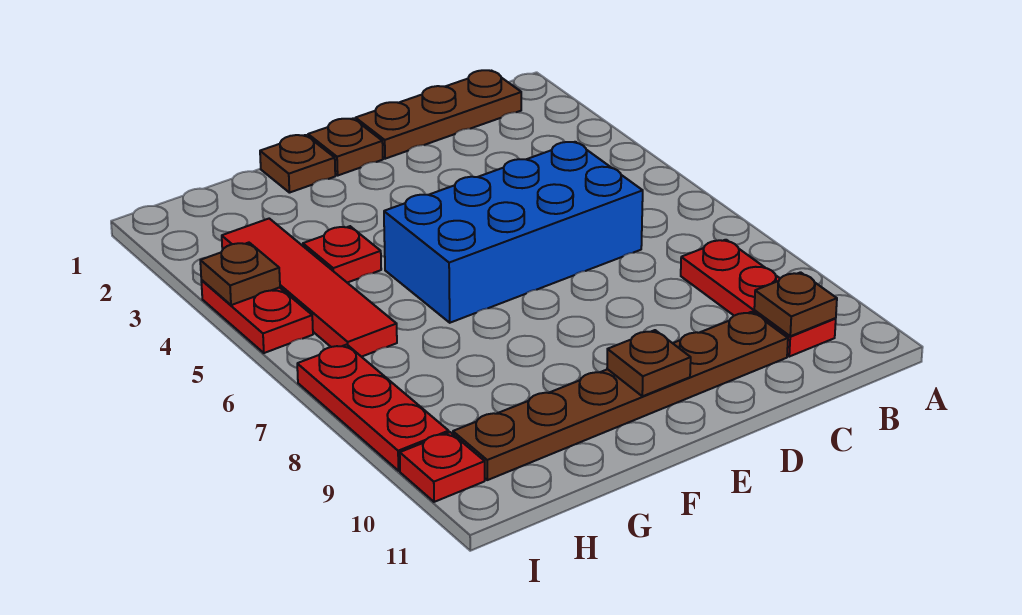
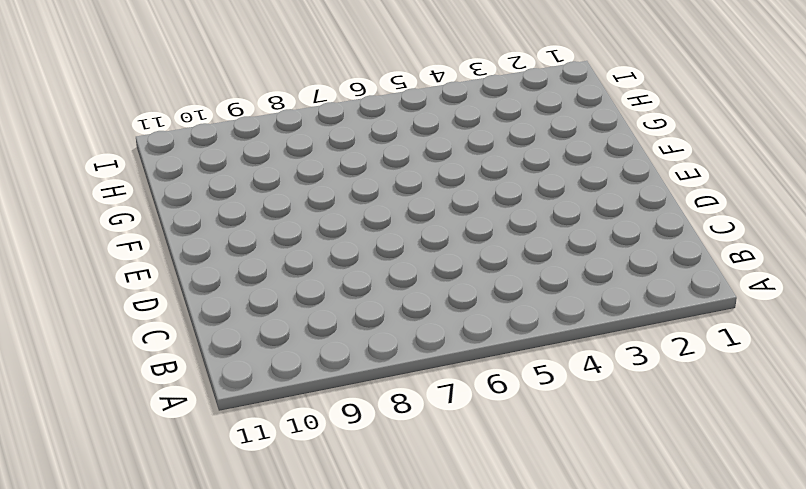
none -> brown 1x3 plate [355,70,521,159]
none -> red 1x3 plate [681,240,836,357]
none -> blue 2x4 brick [384,142,643,323]

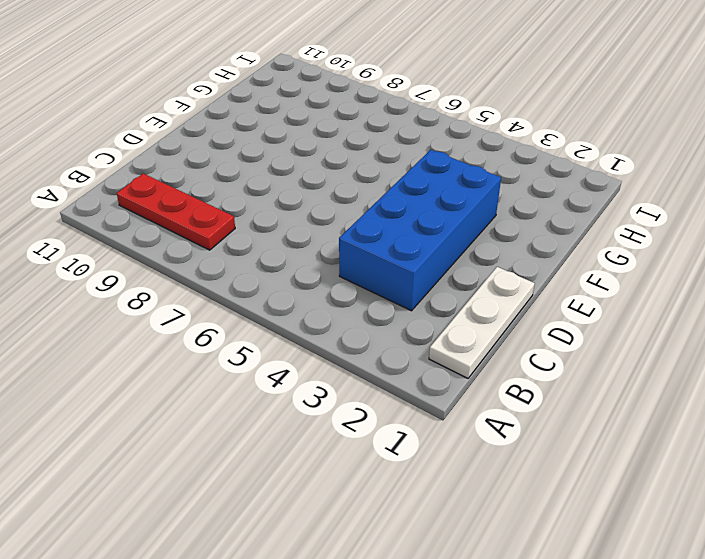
white 1x3 plate [429,267,535,378] -> brown 1x3 plate [355,70,521,159]
blue 2x4 brick [339,150,501,311] -> blue 2x4 brick moved to [384,142,643,323]
none -> brown 1x6 plate [453,312,788,480]
none -> brown 1x1 plate [308,119,383,175]
none -> brown 1x1 plate [260,135,335,193]

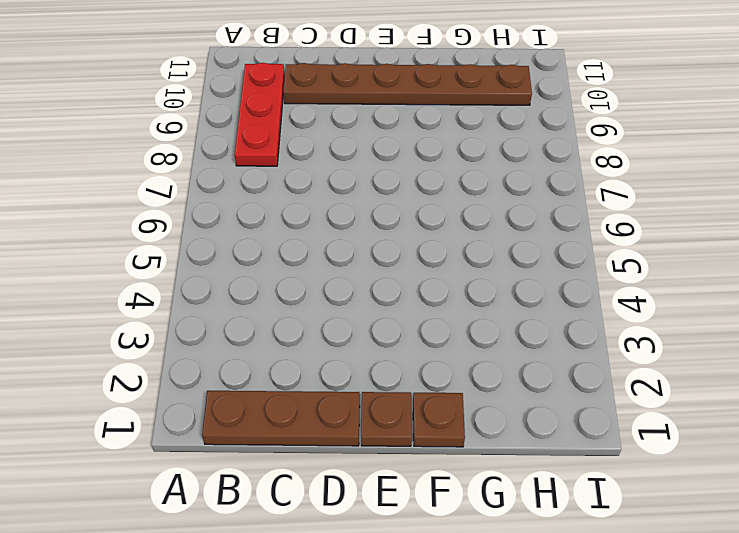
none -> blue 2x4 brick [384,142,643,323]
none -> red 1x1 plate [303,226,381,283]
none -> red 1x4 tile [222,219,397,357]

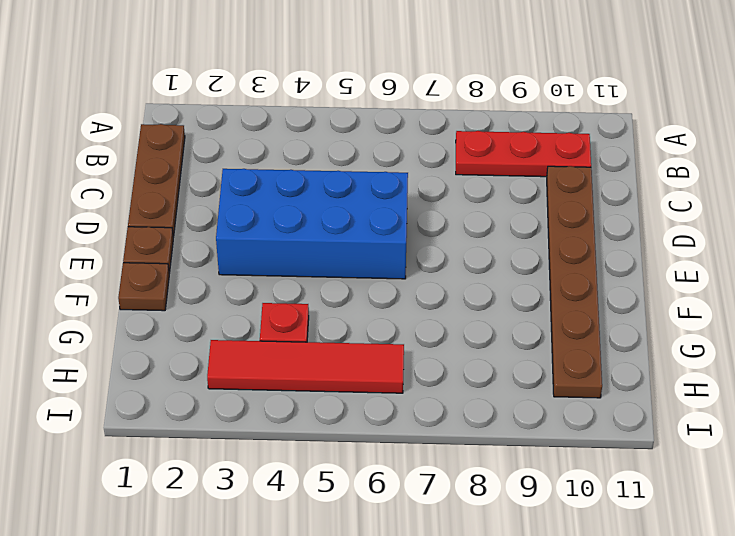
blue 2x4 brick [216,169,408,279] -> blue 2x4 brick turned to [384,142,643,323]
none -> red 1x2 plate [201,280,313,353]
none -> red 1x3 plate [297,345,449,471]
none -> red 1x1 plate [400,432,485,502]

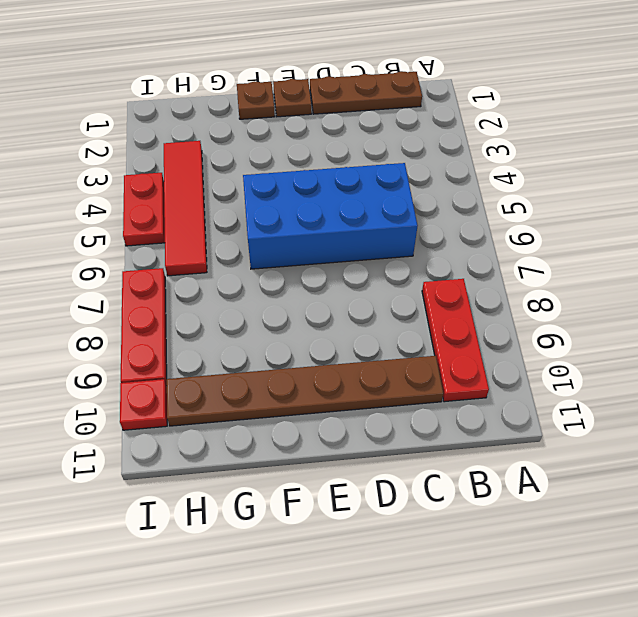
none -> red 1x1 plate [303,226,381,283]
none -> brown 1x1 plate [754,272,837,336]
none -> brown 1x1 plate [607,330,691,396]

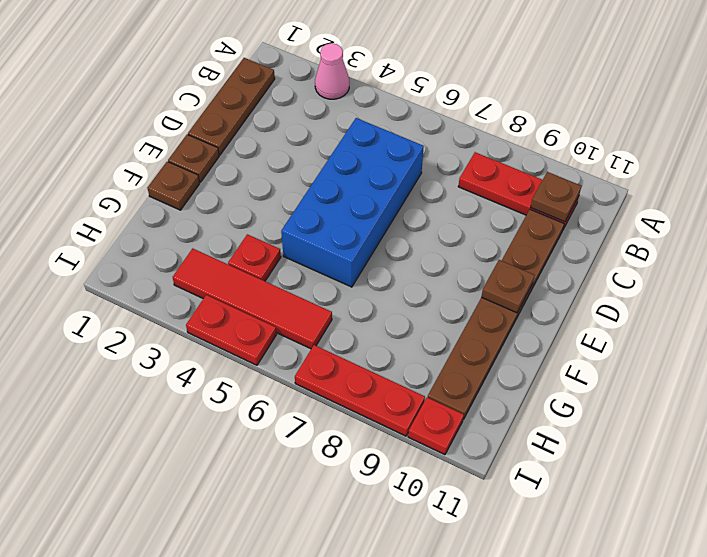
pink 1x1 cone [315,43,349,99] -> none
none -> brown 1x1 plate [200,243,280,305]

